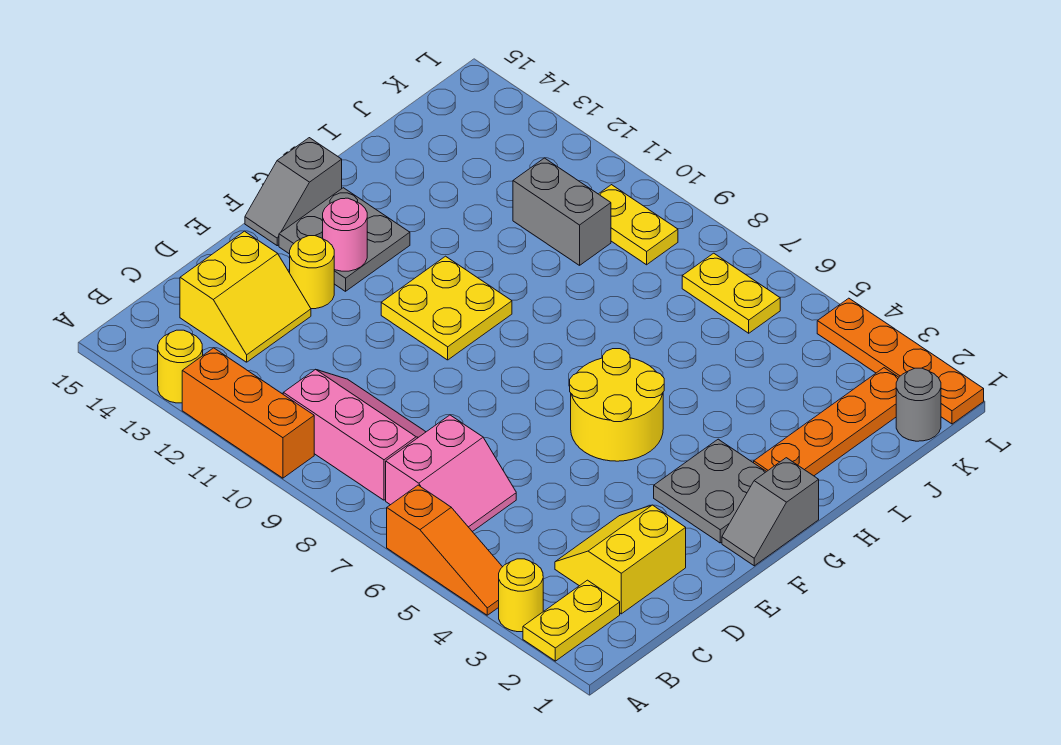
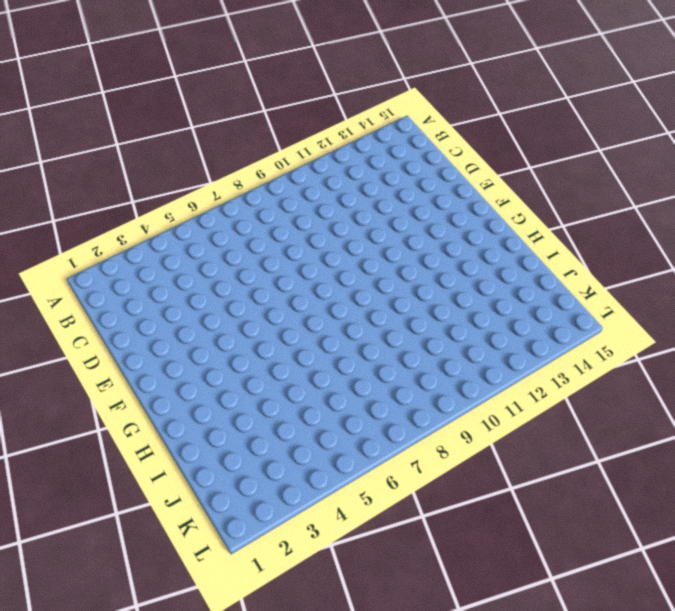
none -> yellow 1x2 plate [523,580,620,661]
none -> yellow 1x1 round brick [499,559,543,632]
none -> orange 1x3 slope [387,485,502,615]

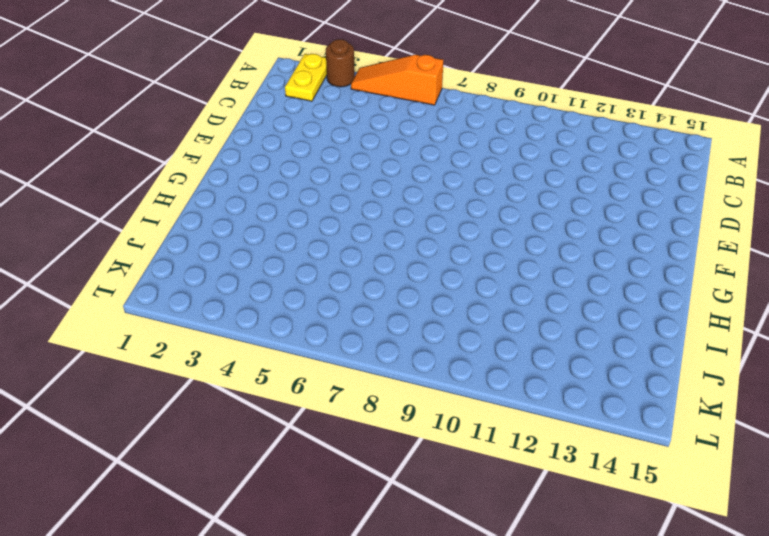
brown 1x1 round brick [326,39,355,87] -> yellow 1x1 round brick [499,559,543,632]
none -> orange 1x3 brick [182,348,314,478]
none -> yellow 1x1 round brick [158,330,203,403]
none -> pink 2x2 slope [386,415,516,532]

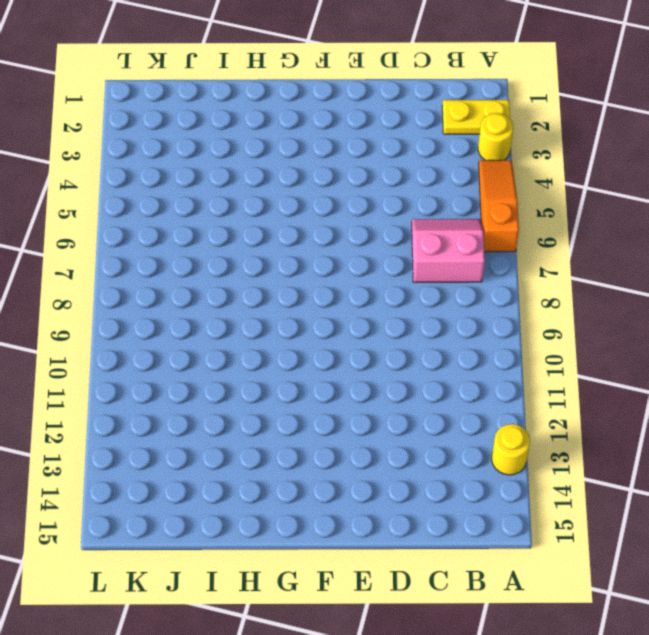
none -> orange 1x3 brick [182,348,314,478]
none -> pink 2x3 slope [283,369,425,500]
none -> yellow 2x2 slope [555,505,686,614]

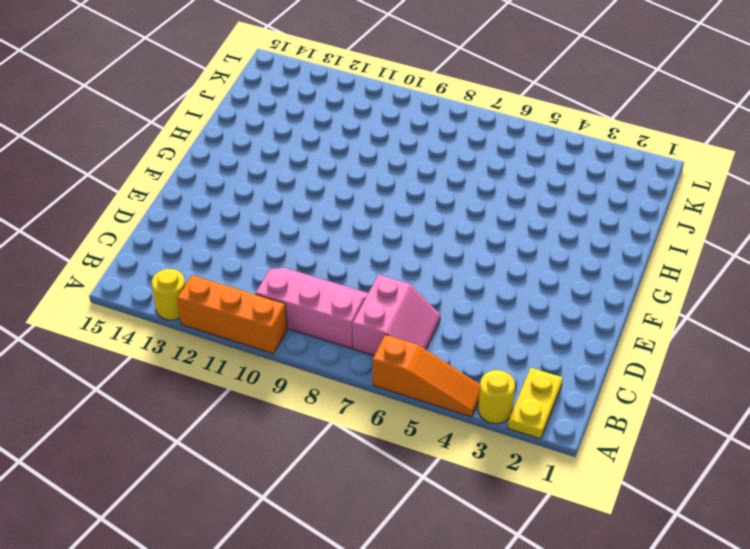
none -> yellow 2x2 slope [555,505,686,614]
none -> yellow 2x2 slope [180,231,311,362]
none -> yellow 1x1 round brick [290,236,334,309]

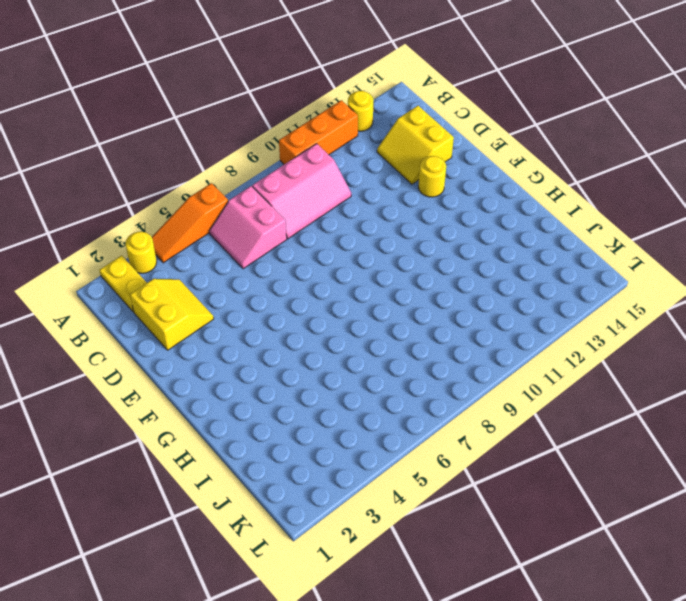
none -> grey 1x2 slope [722,458,819,566]
none -> grey 2x2 plate [654,439,766,543]
none -> yellow 2x2 round brick [570,349,664,461]

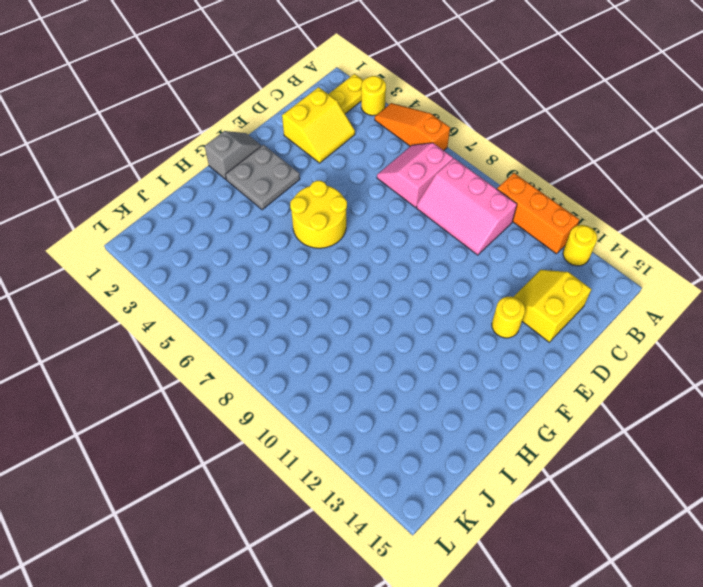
none -> yellow 2x2 plate [381,256,512,360]
none -> grey 2x2 plate [279,188,410,291]
none -> grey 1x2 slope [245,138,342,246]

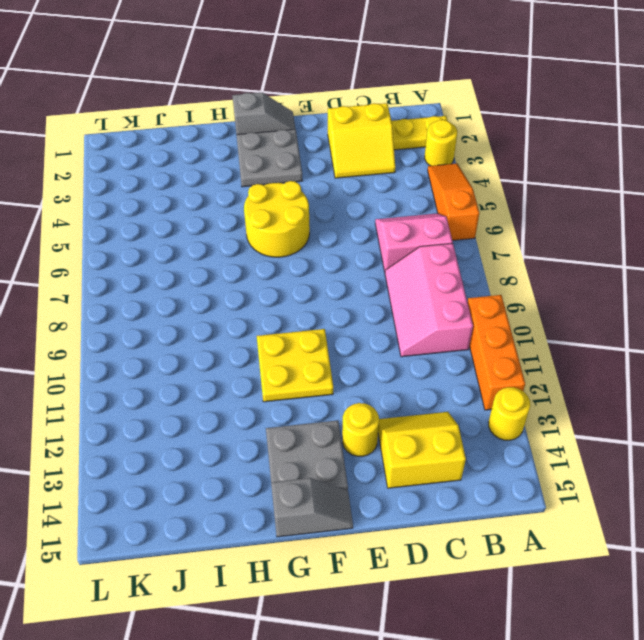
none -> orange 1x4 plate [754,368,899,476]
none -> grey 1x2 brick [513,158,611,265]
none -> grey 1x1 round brick [896,368,941,441]

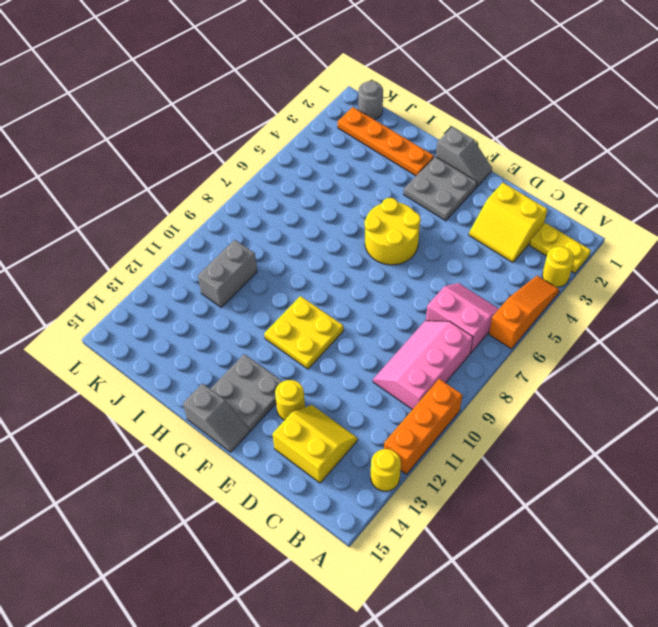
none -> yellow 1x2 plate [682,253,780,333]
none -> yellow 1x2 plate [599,185,678,265]
none -> orange 1x4 plate [817,298,984,424]

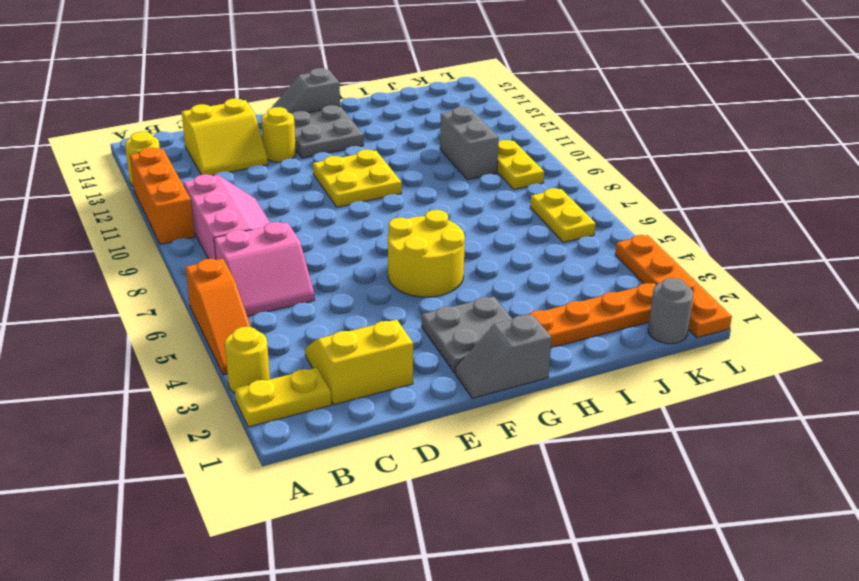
none -> pink 1x1 round brick [323,198,367,271]

